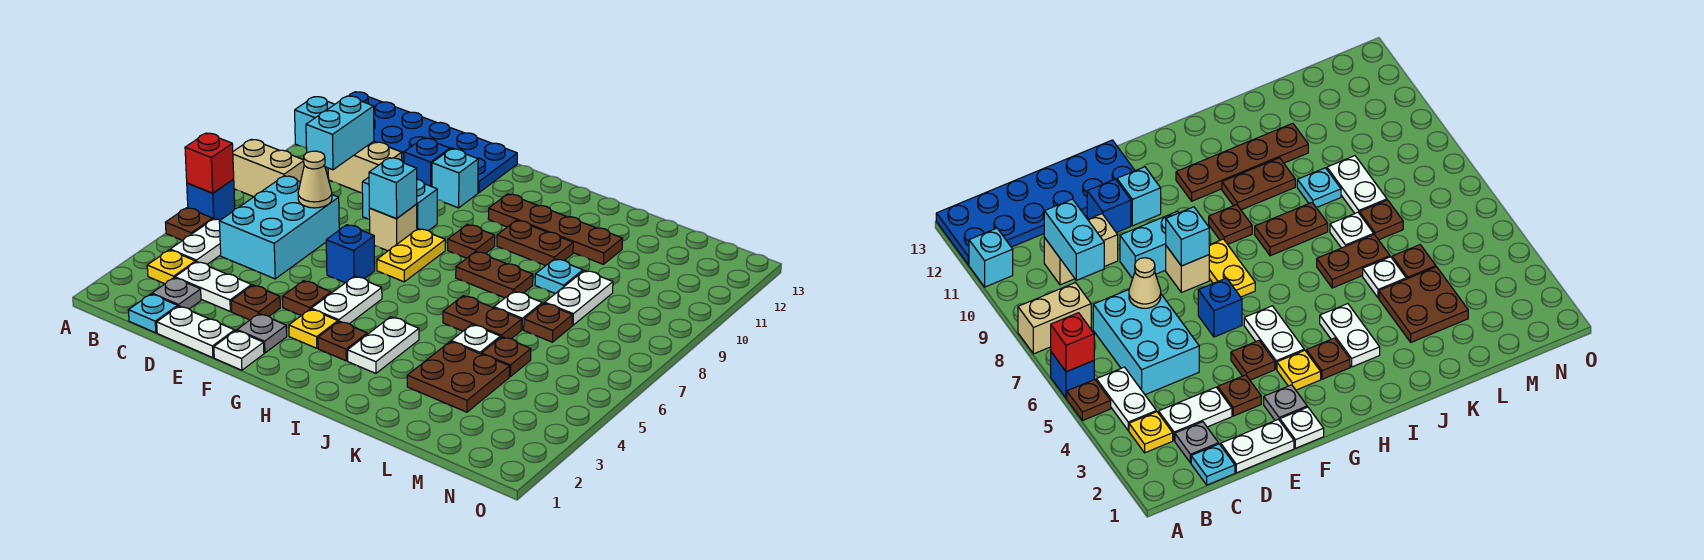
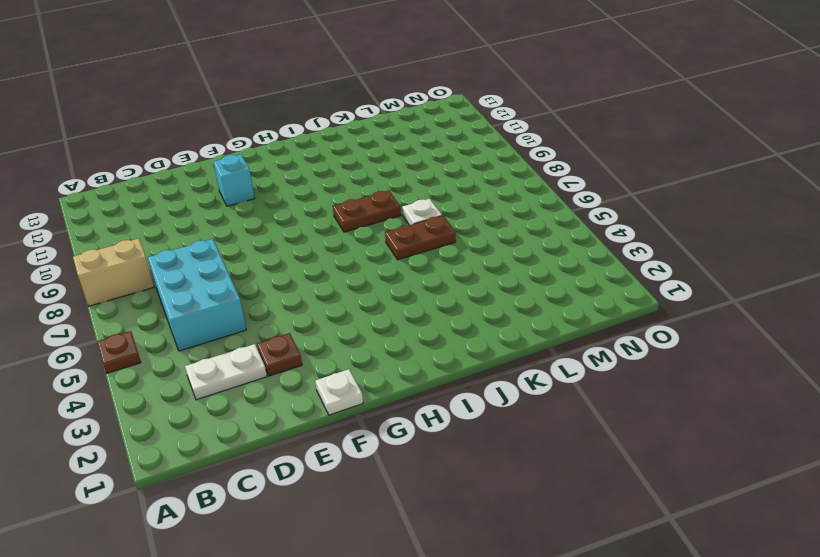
none -> blue 1x1 brick [187,179,235,220]
none -> cyan 1x1 brick [295,97,335,149]
none -> blue 2x6 plate [349,92,517,193]
none -> yellow 1x1 plate [147,250,195,284]

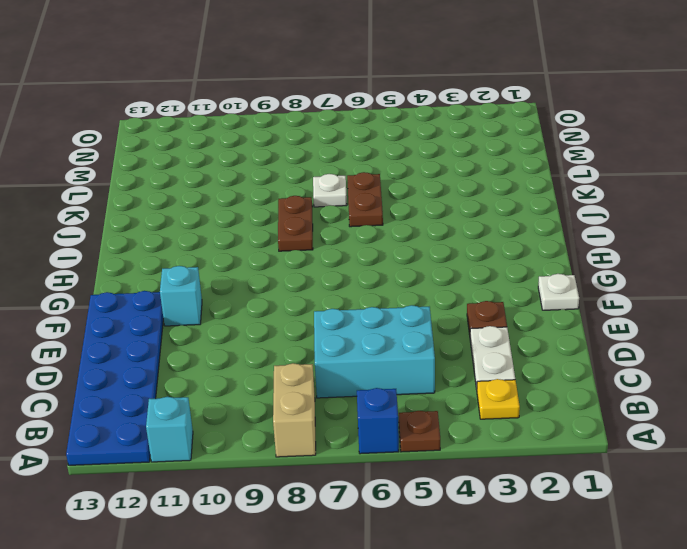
none -> white 1x2 plate [170,219,221,264]
none -> cyan 1x1 plate [128,294,178,333]
none -> grey 1x1 plate [152,278,201,309]
none -> tan 1x2 brick [328,141,402,193]

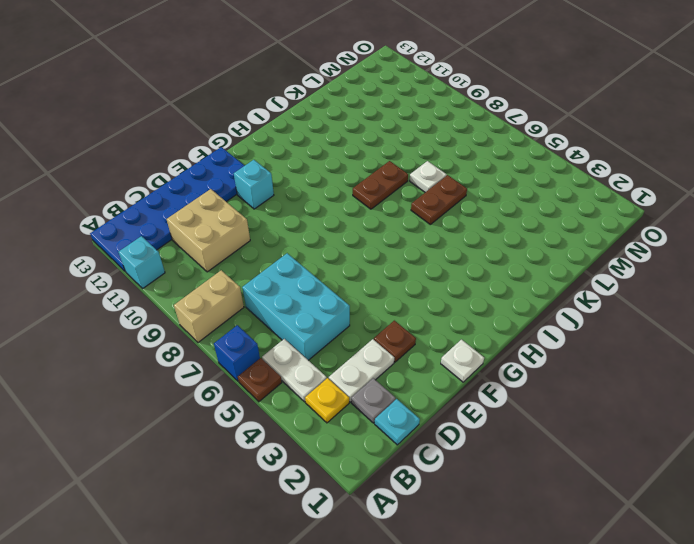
tan 2x2 brick [167,189,250,272] -> tan 1x2 brick [328,141,402,193]
none -> white 1x2 plate [157,306,235,358]
none -> cyan 1x2 brick [362,177,437,231]
none -> blue 1x1 brick [404,138,450,187]
none -> grey 1x1 plate [237,314,287,353]

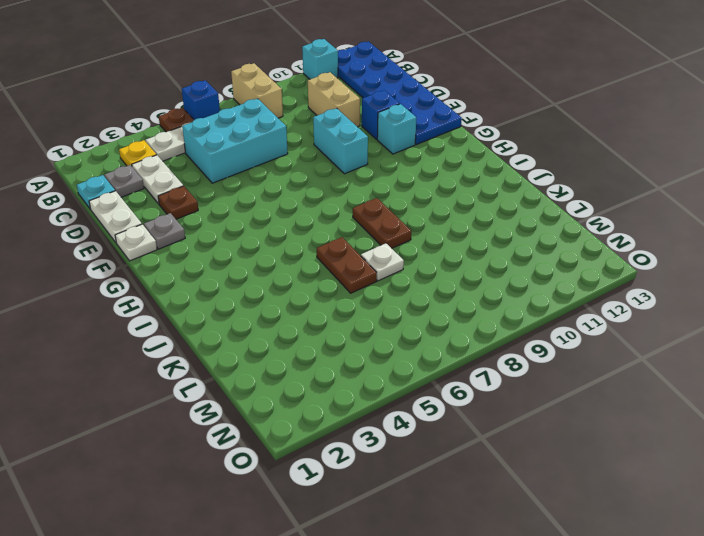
none -> brown 1x1 plate [283,281,331,316]
none -> blue 1x1 brick [326,225,375,283]
none -> tan 1x1 brick [369,204,417,251]
none -> yellow 1x1 plate [289,309,338,348]

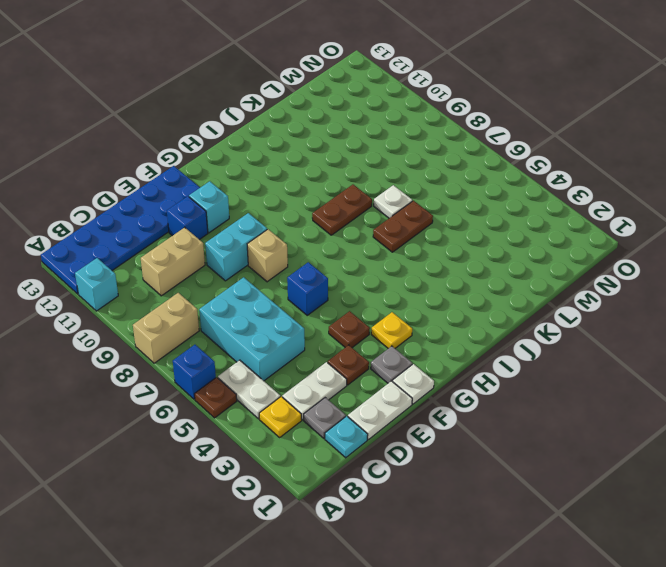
none -> white 1x2 plate [311,276,382,324]
none -> yellow 1x2 plate [377,229,445,282]
none -> brown 1x1 plate [318,321,367,361]
none -> brown 1x1 plate [448,224,495,258]

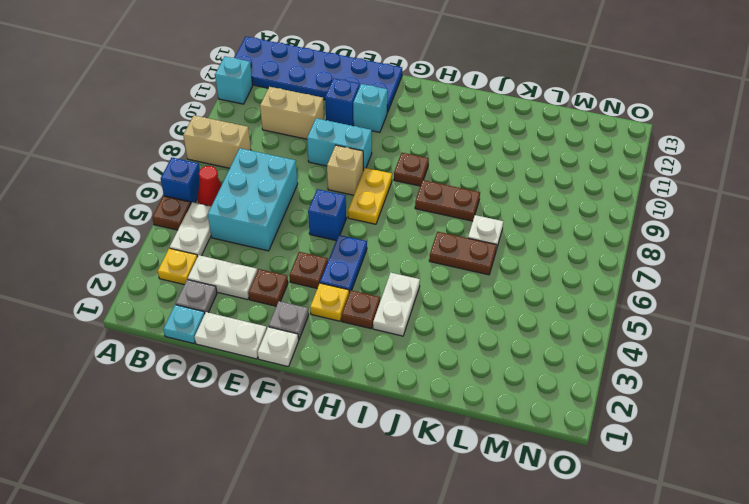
red 1x1 cone [197,166,222,206] -> none
blue 1x2 plate [320,235,367,293] -> white 1x2 plate [311,276,382,324]
none -> brown 1x4 plate [488,194,623,264]
none -> brown 1x2 plate [497,220,573,266]
none -> brown 2x2 plate [407,341,510,412]
none -> white 1x1 plate [451,324,500,354]

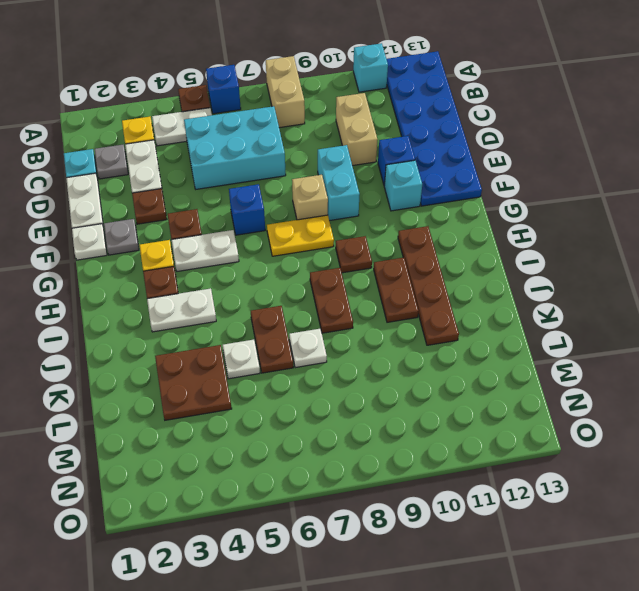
none -> cyan 1x1 plate [535,259,583,294]
none -> brown 1x1 plate [482,337,531,377]
none -> brown 1x1 plate [524,303,572,342]
none -> white 1x2 plate [545,271,613,325]

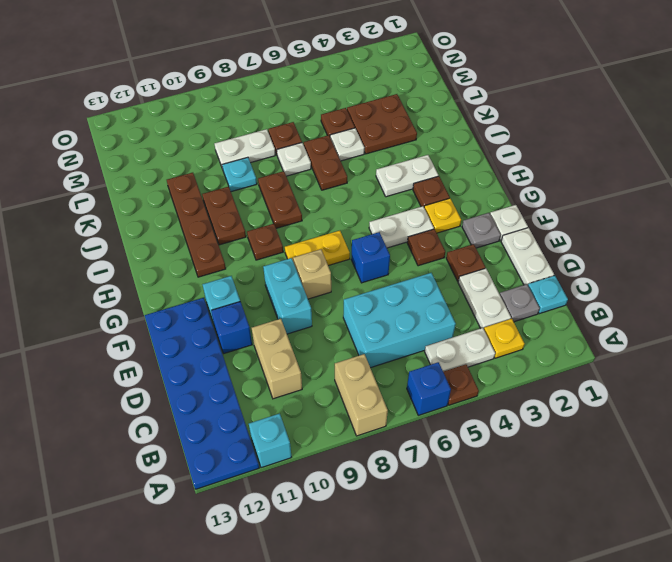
none -> red 1x1 brick [185,133,234,193]
none -> cyan 1x2 brick [306,96,374,170]
none -> tan 1x1 cone [298,151,332,208]
none -> cyan 1x1 brick [369,158,417,218]

